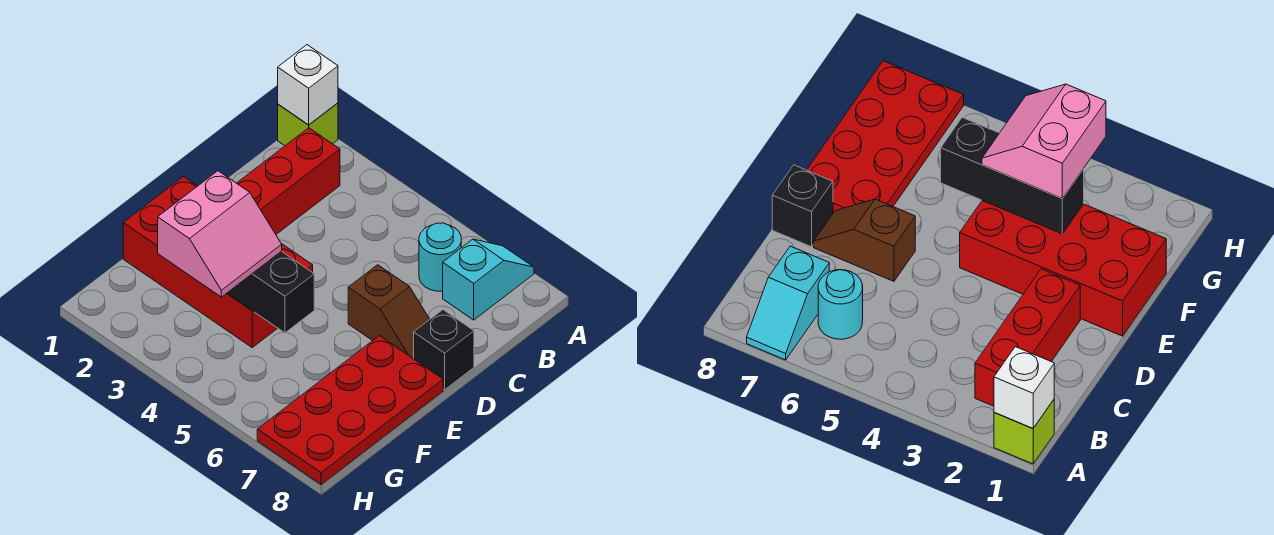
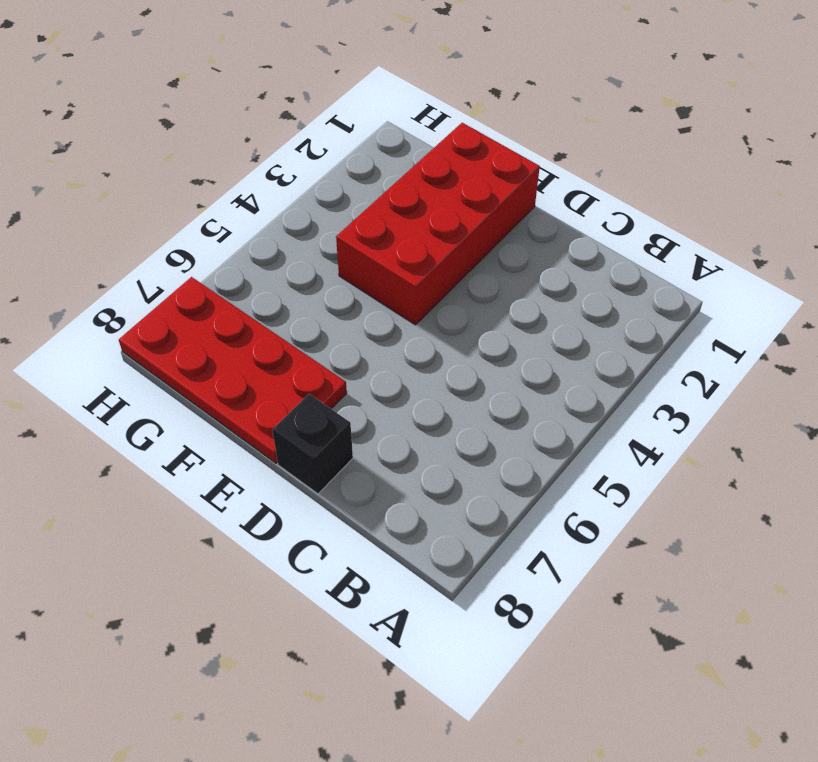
none -> lime 1x1 brick [278,103,338,146]
none -> cyan 1x2 slope [443,239,534,320]

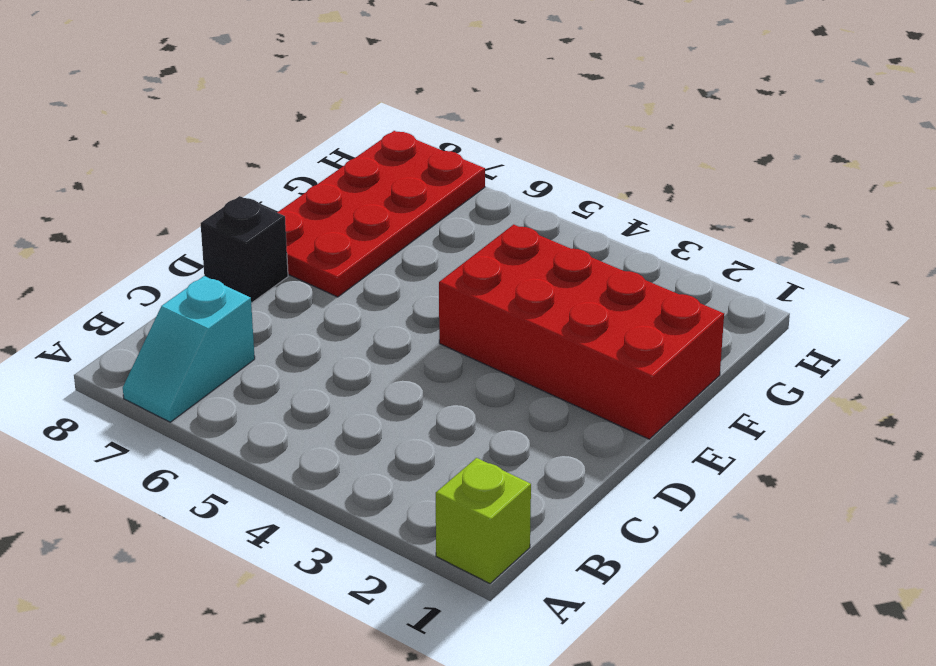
none -> red 1x3 brick [237,128,340,234]
none -> cyan 1x1 round brick [419,223,461,291]

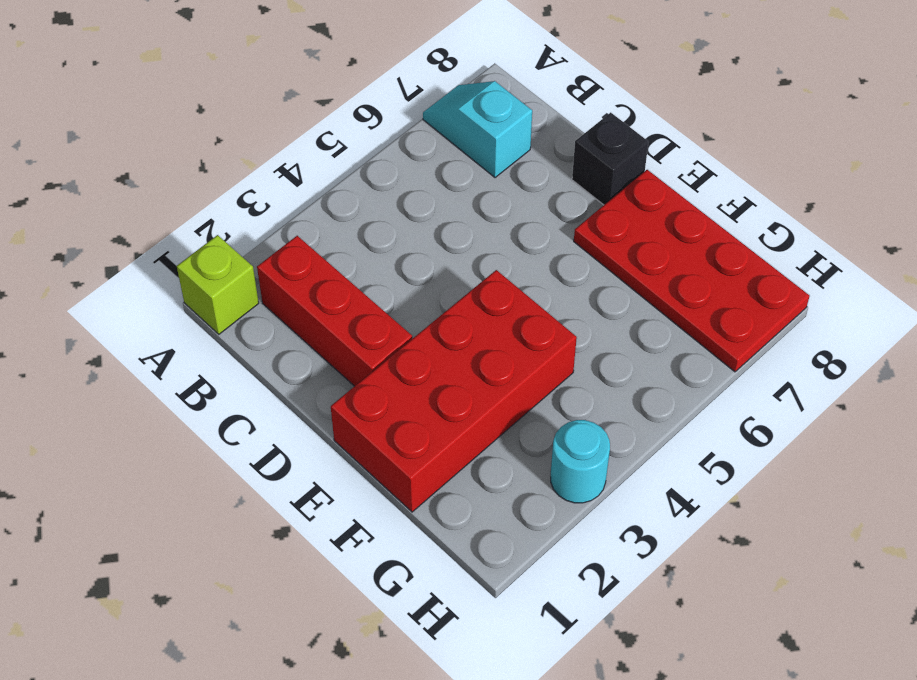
cyan 1x1 round brick [551,420,610,503] -> cyan 1x1 round brick moved to [419,223,461,291]
none -> brown 1x2 slope [348,265,430,359]
none -> white 1x1 brick [278,45,338,125]

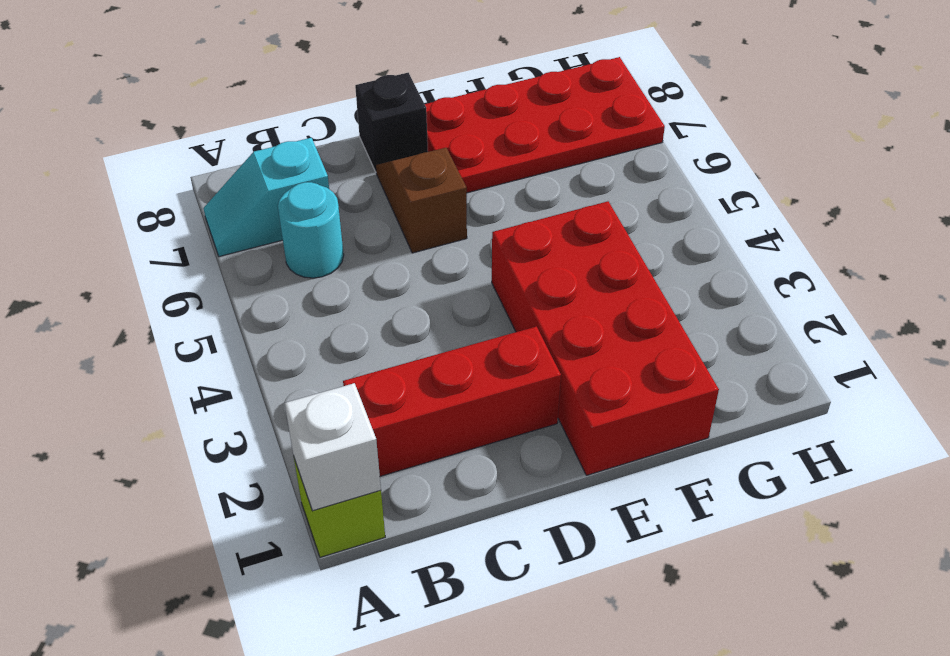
none -> black 1x3 brick [227,251,314,333]
none -> pink 2x2 slope [158,171,282,297]

